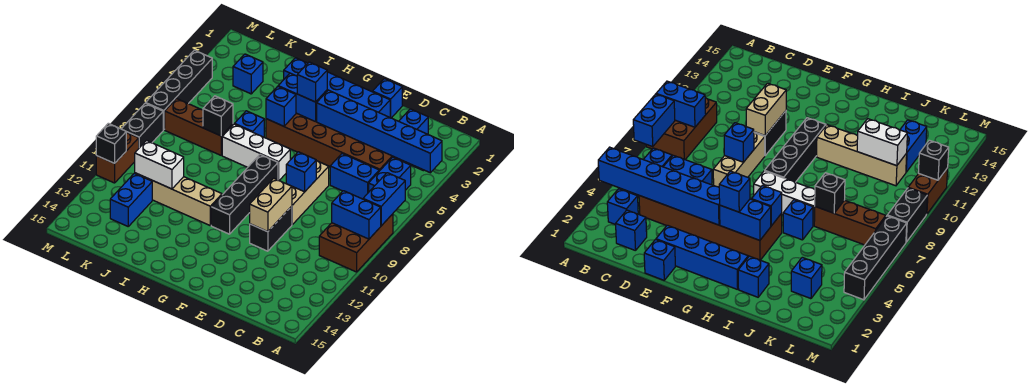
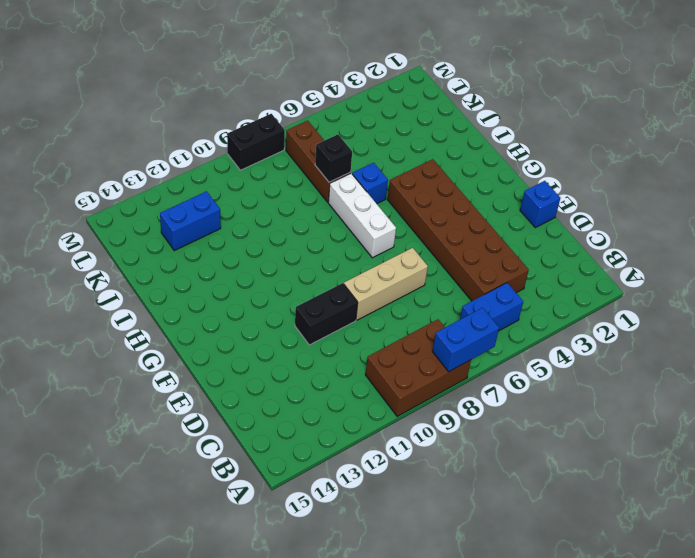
none -> blue 1x1 brick [607,189,638,225]
none -> blue 1x1 brick [399,109,428,134]
none -> blue 1x2 brick [330,154,379,199]
none -> blue 1x4 brick [327,72,390,117]

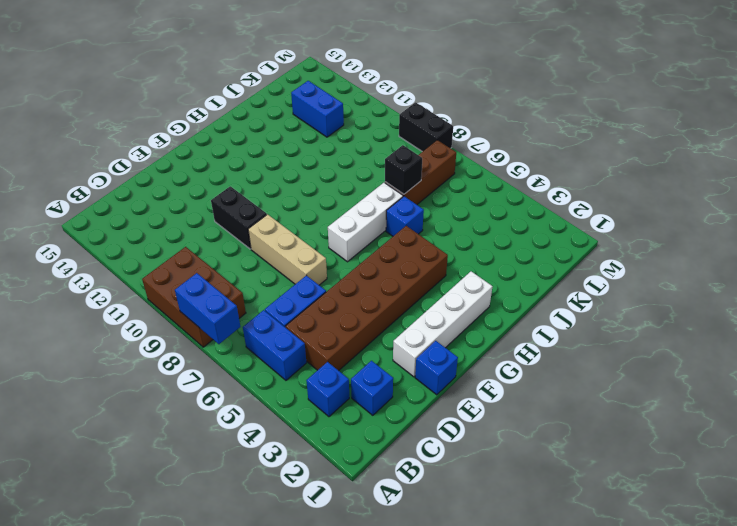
white 1x4 brick [393,271,492,377] -> blue 1x4 brick [327,72,390,117]
none -> black 1x4 brick [211,155,278,234]
none -> tan 1x4 brick [135,173,222,225]
none -> blue 1x1 brick [284,58,308,79]
none -> blue 1x1 brick [233,54,263,94]

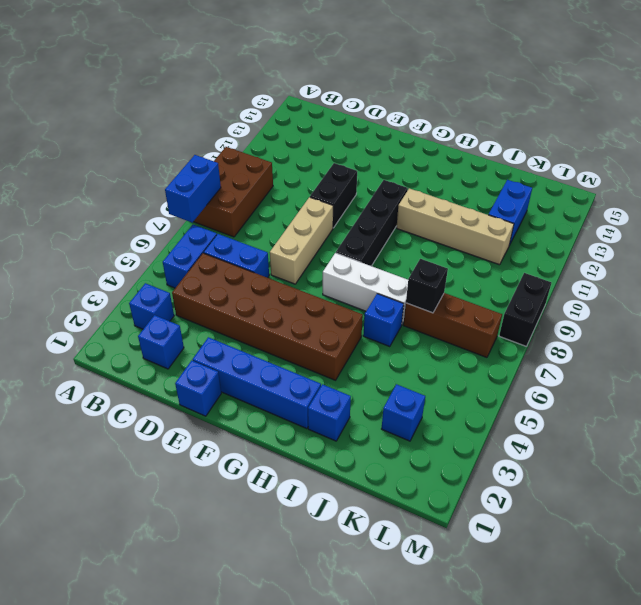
none -> black 1x4 brick [146,50,212,130]
none -> brown 1x2 brick [96,132,139,183]
none -> blue 1x6 brick [317,90,442,173]
none -> blue 1x2 brick [332,191,381,239]

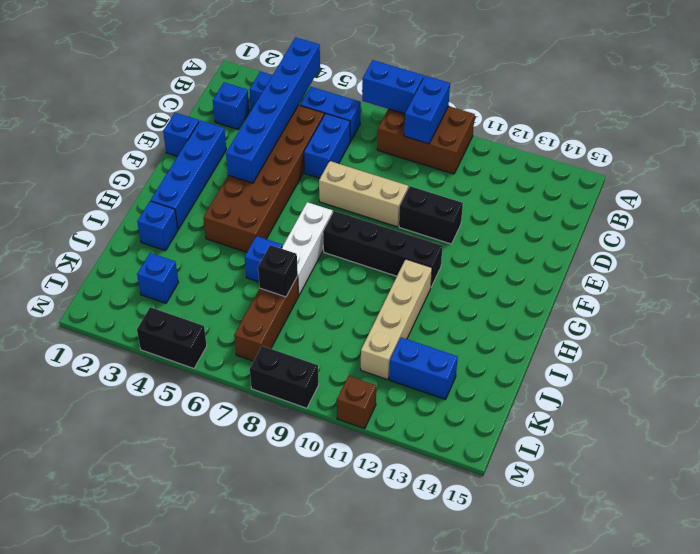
black 1x2 brick [137,307,207,368] -> black 1x4 brick [146,50,212,130]
brown 1x1 brick [337,376,376,429] -> brown 1x2 brick [96,132,139,183]
none -> blue 1x1 brick [286,152,316,192]
none -> tan 1x2 brick [250,178,292,232]
none -> blue 1x2 brick [278,73,327,122]
none -> blue 1x1 brick [266,86,296,126]

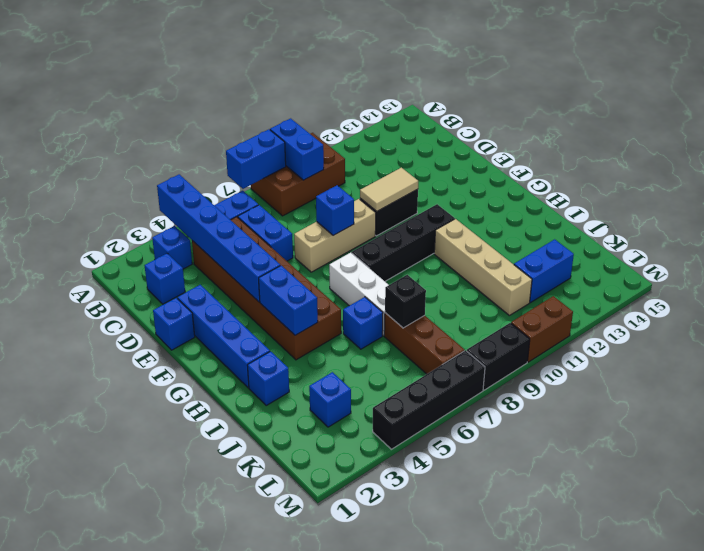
tan 1x2 tile [360,168,418,211] -> tan 1x2 brick [250,178,292,232]
none -> blue 1x1 brick [266,86,296,126]
none -> white 1x2 brick [135,141,184,189]
none -> black 1x1 brick [96,123,126,163]
none -> blue 1x1 brick [297,62,327,102]

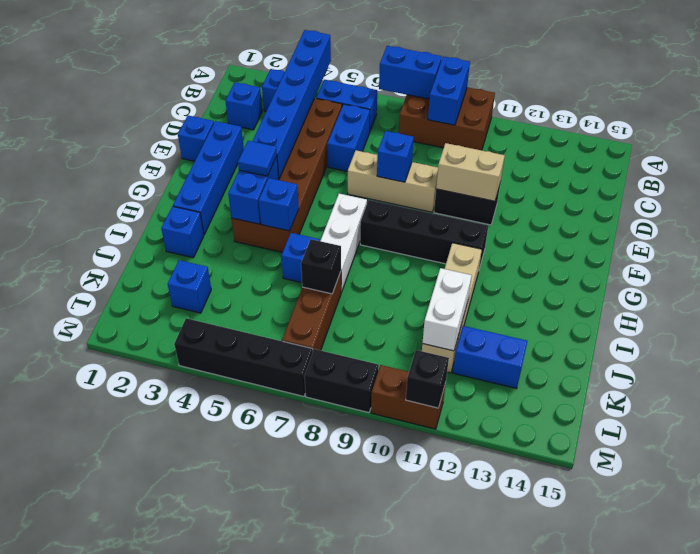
blue 1x1 tile [238,141,277,176] -> blue 1x1 brick [297,62,327,102]

